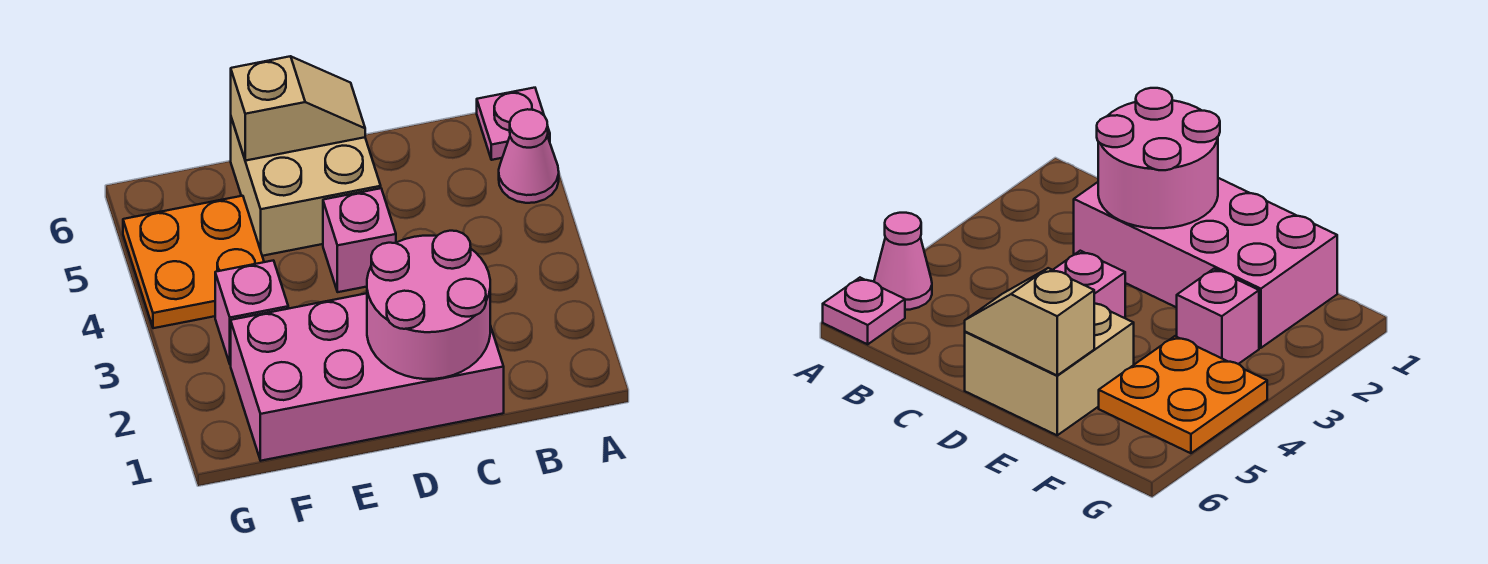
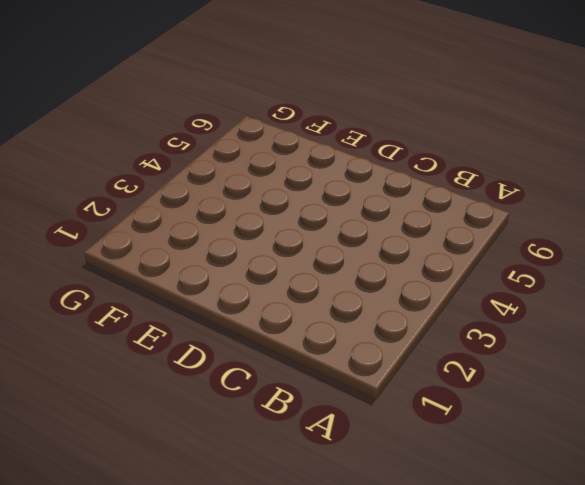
none -> pink 1x1 cone [499,109,559,203]
none -> pink 1x1 plate [477,88,550,160]

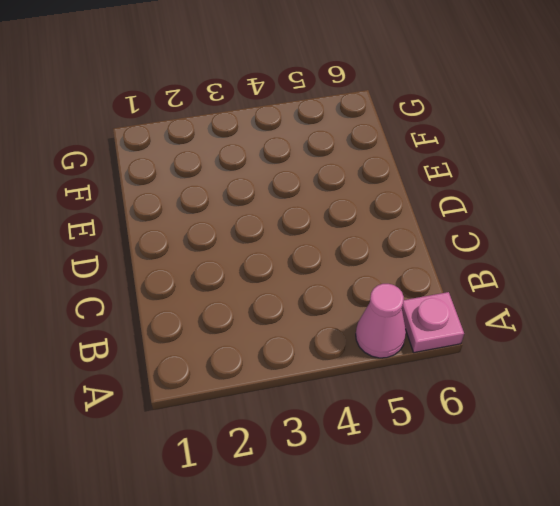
none -> pink 2x4 brick [231,293,504,461]
none -> pink 1x1 brick [323,188,396,292]

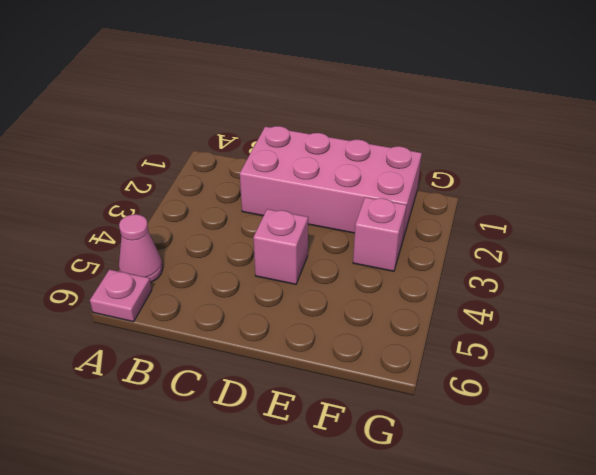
none -> tan 2x2 brick [231,118,381,256]
none -> orange 2x2 plate [123,196,264,328]

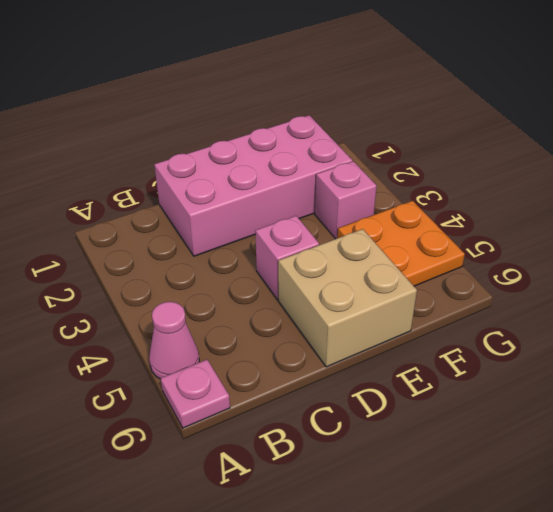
none -> pink 2x2 round brick [367,231,490,379]
none -> tan 1x2 slope [231,56,365,161]

